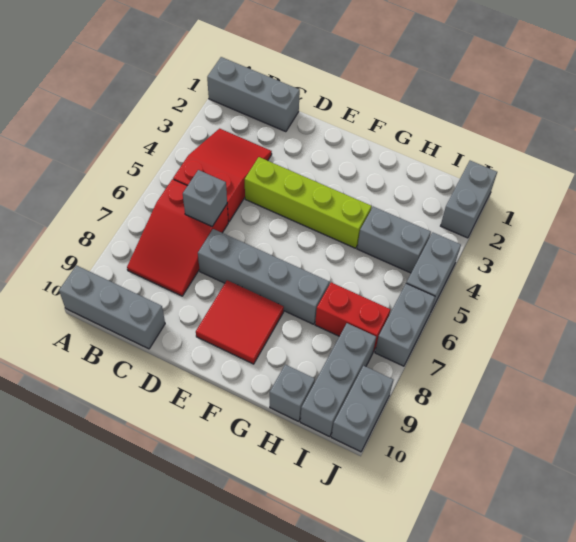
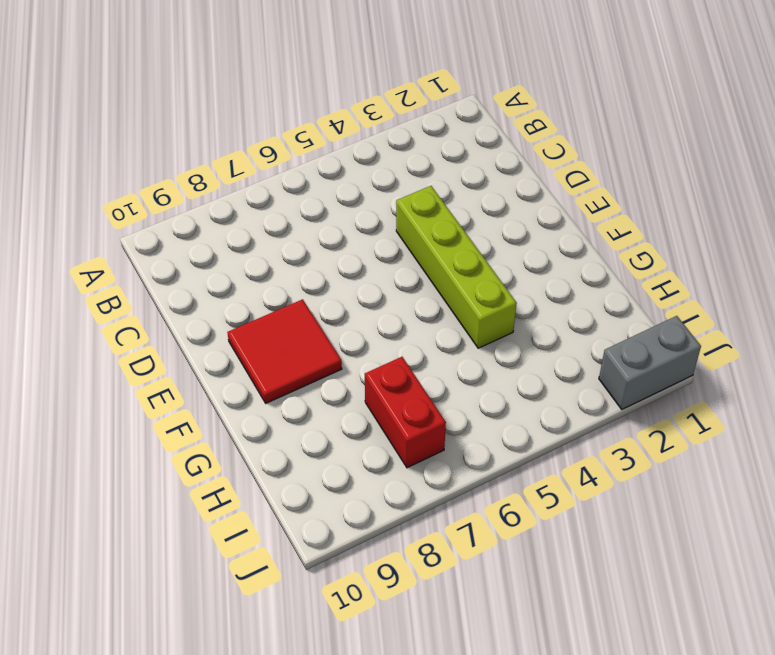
none -> grey 1x3 brick [207,57,300,132]
none -> grey 1x3 brick [59,265,165,349]
none -> red 2x3 slope [173,129,272,222]

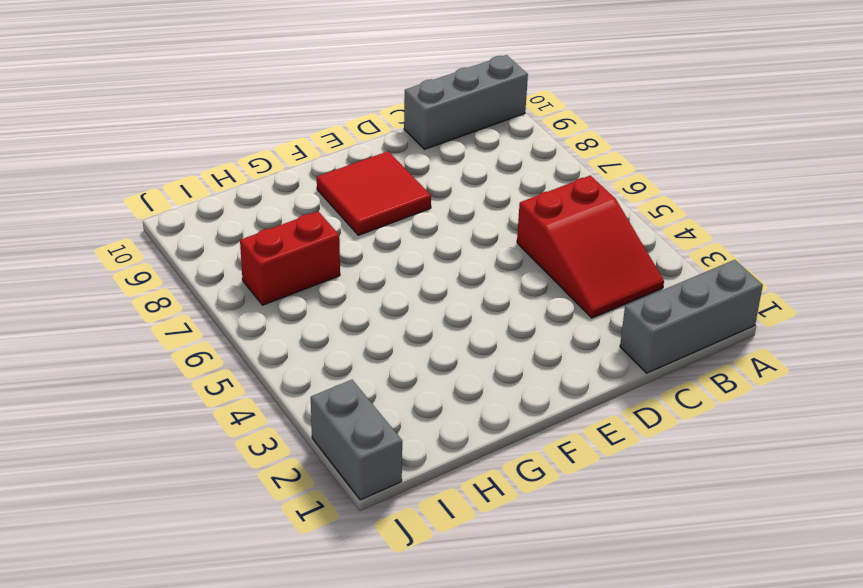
none -> red 2x3 slope [127,179,228,296]
none -> lime 1x4 brick [245,157,372,248]
none -> grey 1x4 brick [198,229,329,324]

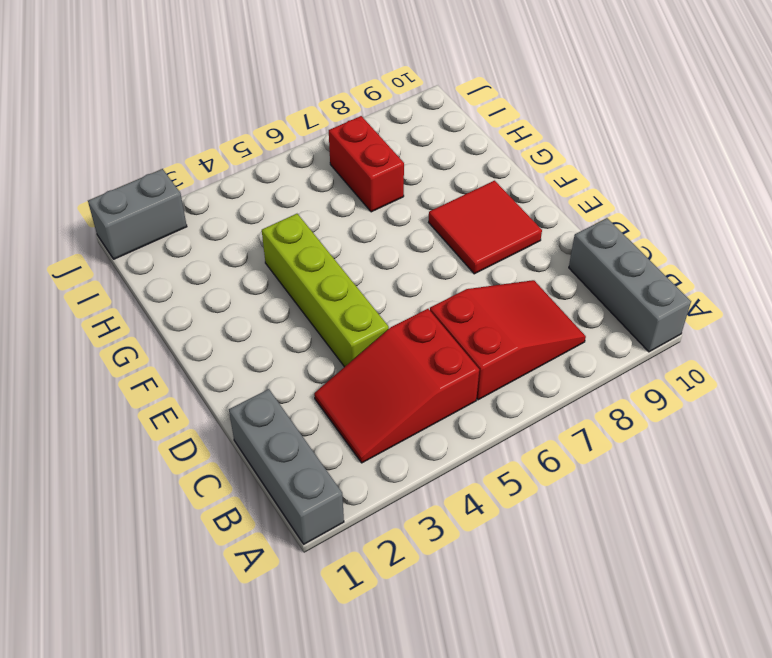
none -> grey 1x4 brick [198,229,329,324]
none -> grey 1x2 brick [357,207,431,273]
none -> grey 1x1 brick [270,365,315,421]

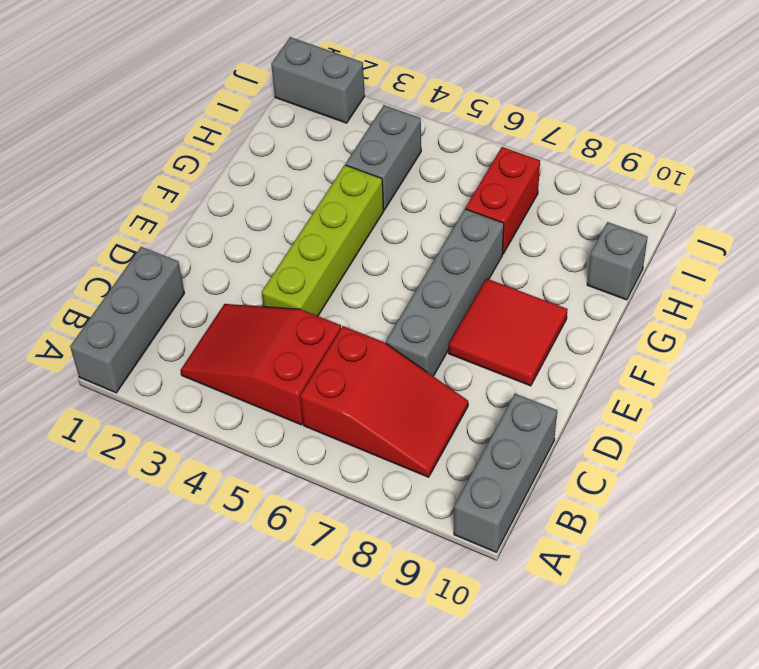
none -> grey 1x3 brick [300,323,376,437]
none -> grey 1x2 brick [406,232,461,311]
none -> grey 1x2 brick [375,284,435,366]

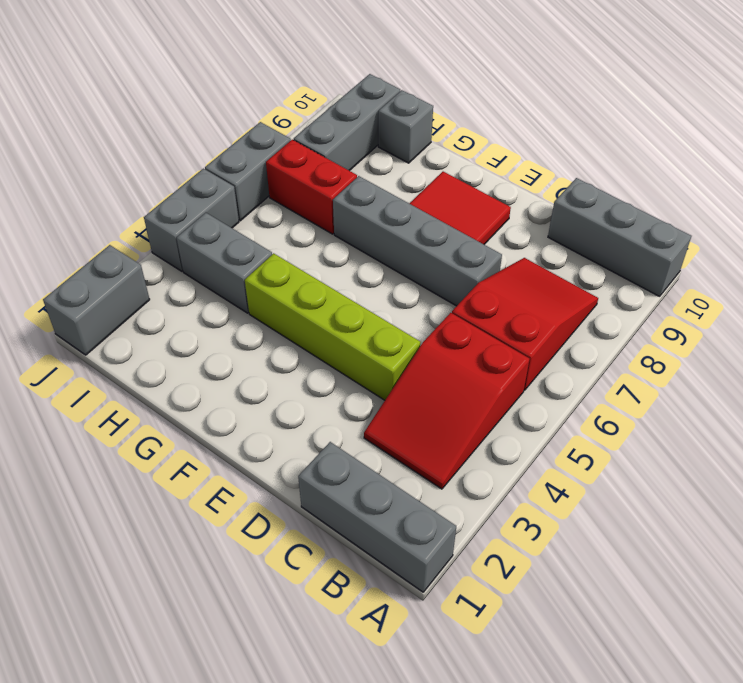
none -> grey 1x2 brick [331,366,393,452]
none -> grey 1x1 brick [183,170,227,226]

